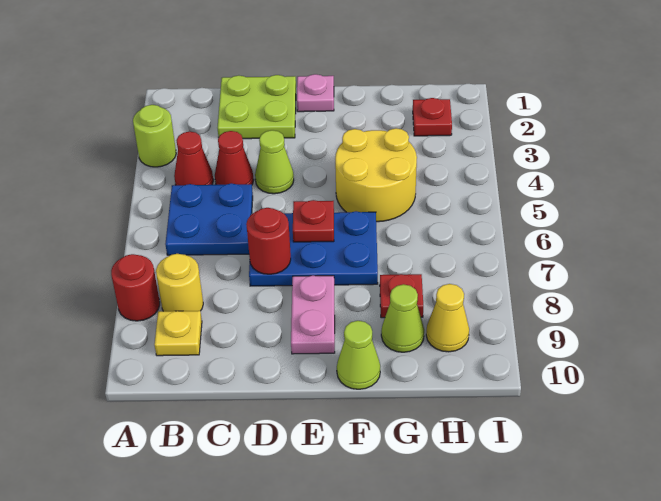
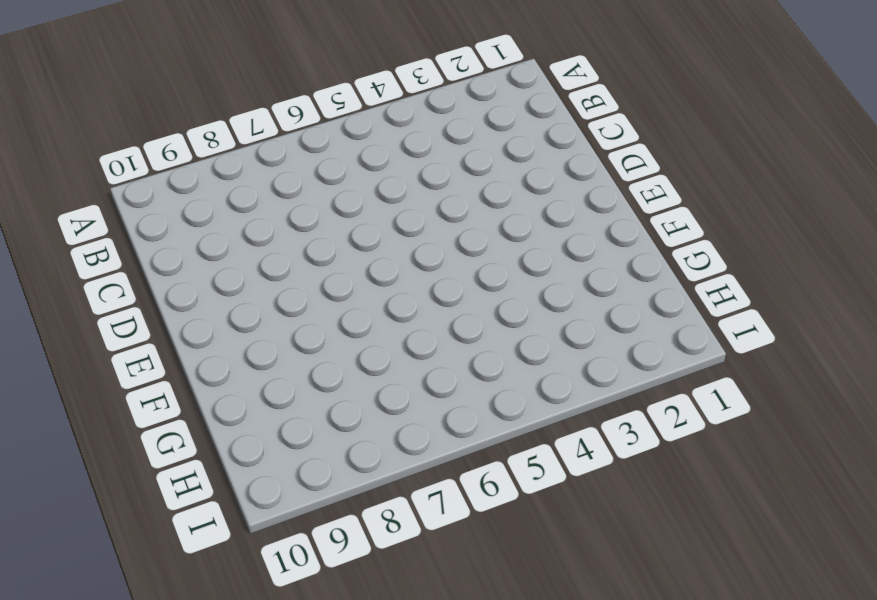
none -> lime 1x1 round brick [133,105,176,167]
none -> red 1x1 round brick [111,254,160,321]
none -> red 1x1 cone [174,131,213,185]

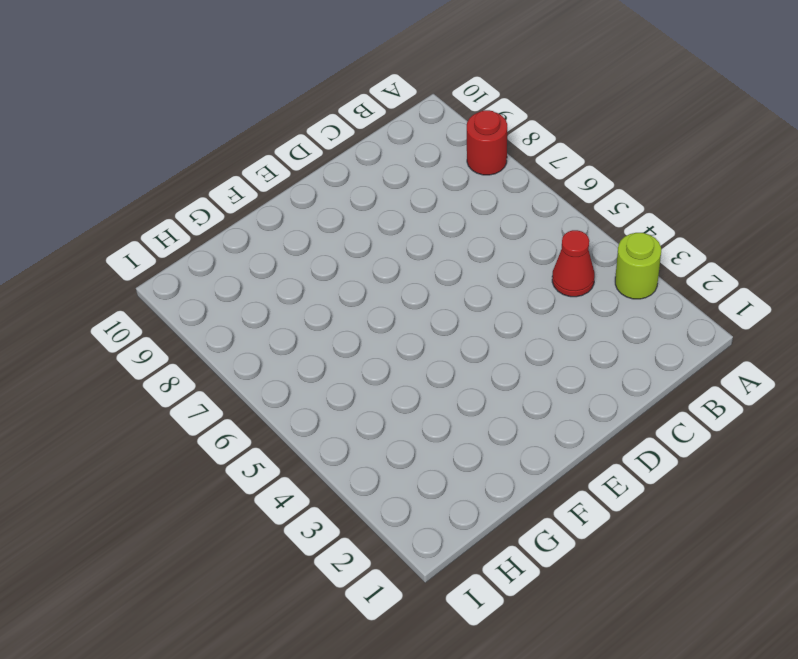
none -> blue 2x2 plate [165,183,253,255]
none -> yellow 1x1 round brick [156,254,203,311]
none -> yellow 1x1 plate [154,311,202,356]

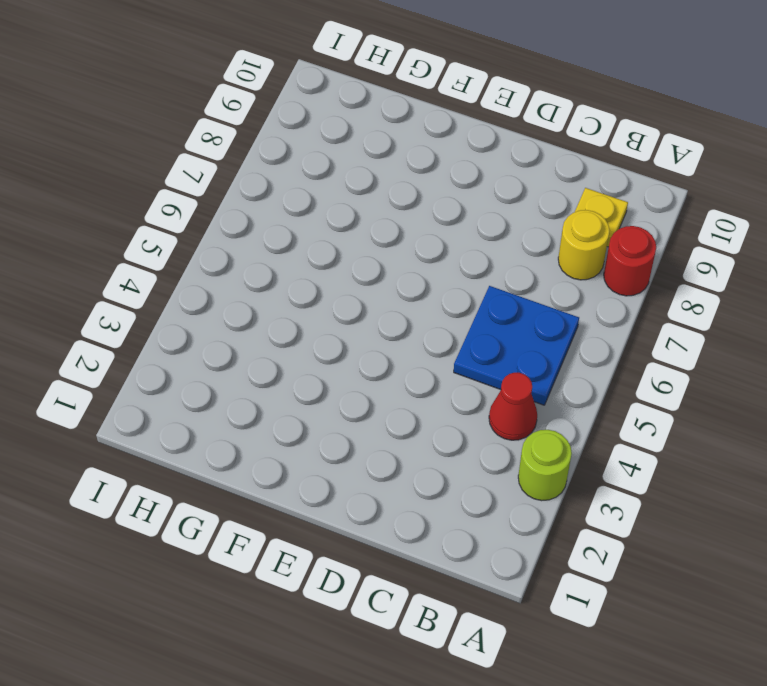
none -> lime 2x2 plate [218,75,296,139]
none -> red 1x1 cone [215,131,254,185]
none -> lime 1x1 cone [255,130,294,194]

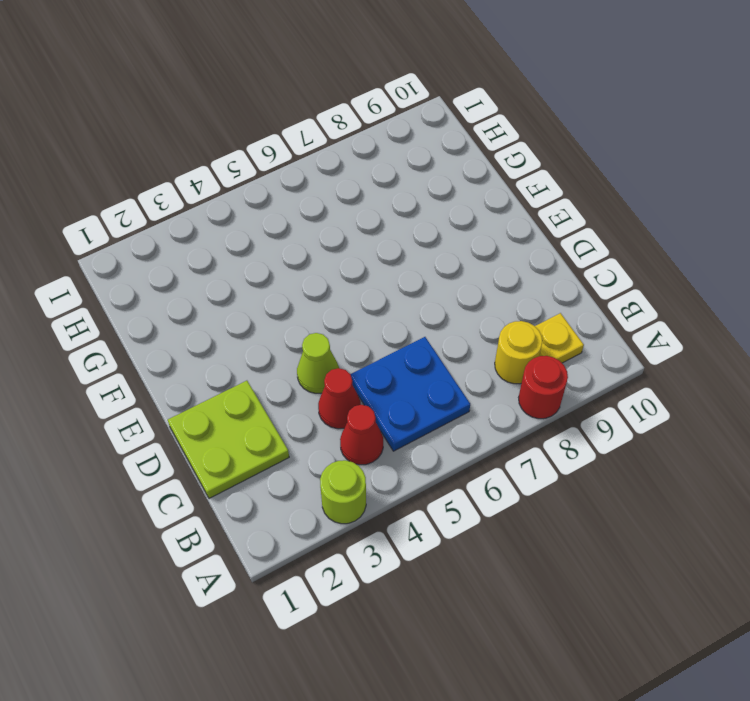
none -> blue 2x3 plate [249,211,378,286]
none -> pink 1x1 plate [297,74,334,112]
none -> pink 1x2 plate [291,276,335,354]

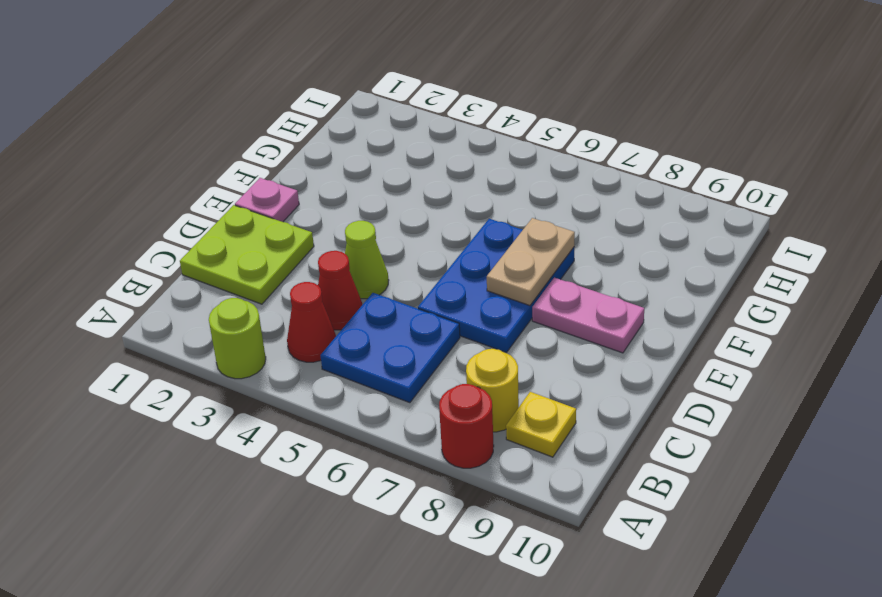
tan 1x2 plate [487,218,575,306] -> none
none -> yellow 2x2 round brick [335,128,417,222]
none -> lime 1x1 cone [337,321,380,389]
none -> red 1x1 plate [380,274,423,318]

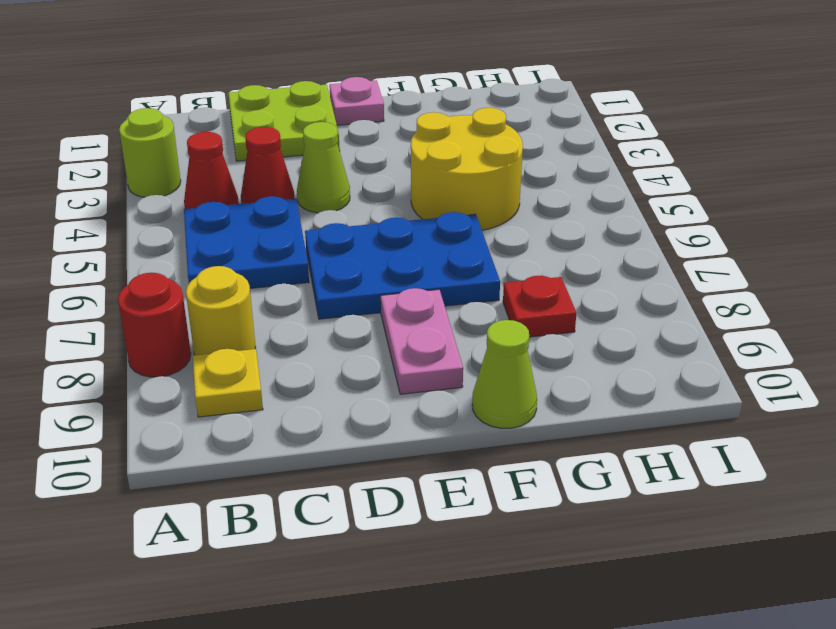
none -> lime 1x1 cone [381,284,424,352]
none -> red 1x1 plate [413,98,452,136]
none -> yellow 1x1 cone [426,284,469,352]

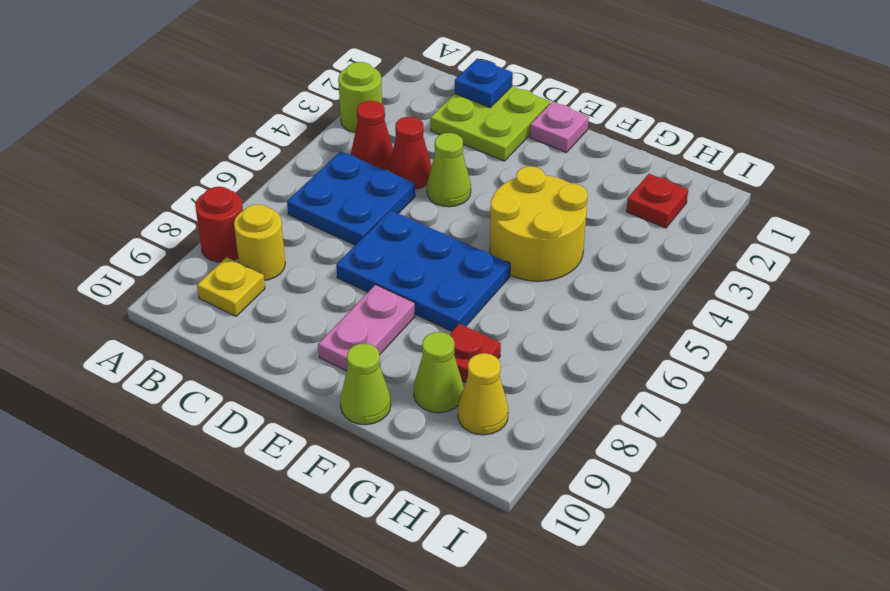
blue 1x1 plate [455,58,513,107] -> none
none -> red 1x1 round brick [246,208,291,274]
none -> red 1x1 plate [293,200,334,242]

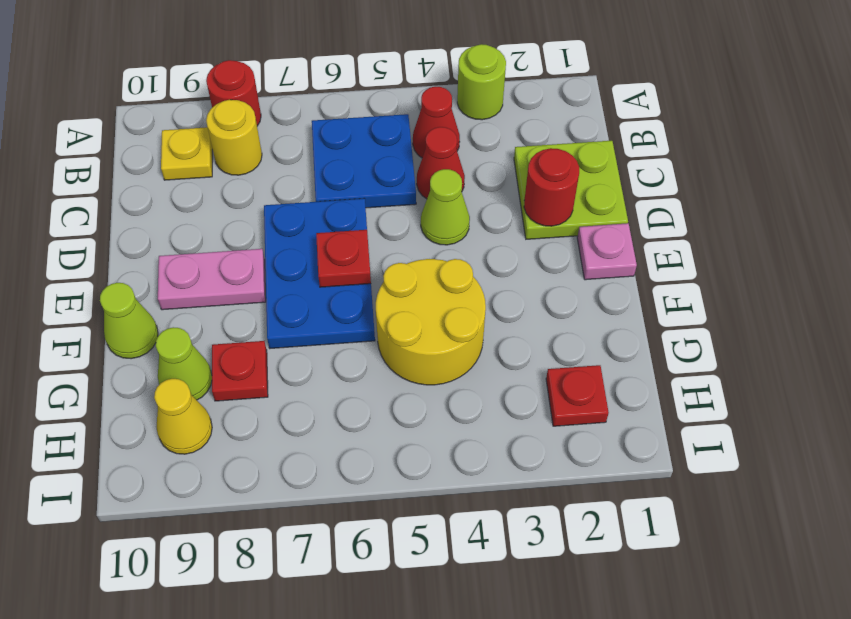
red 1x1 round brick [524,148,579,226] -> red 1x1 round brick moved to [246,208,291,274]

